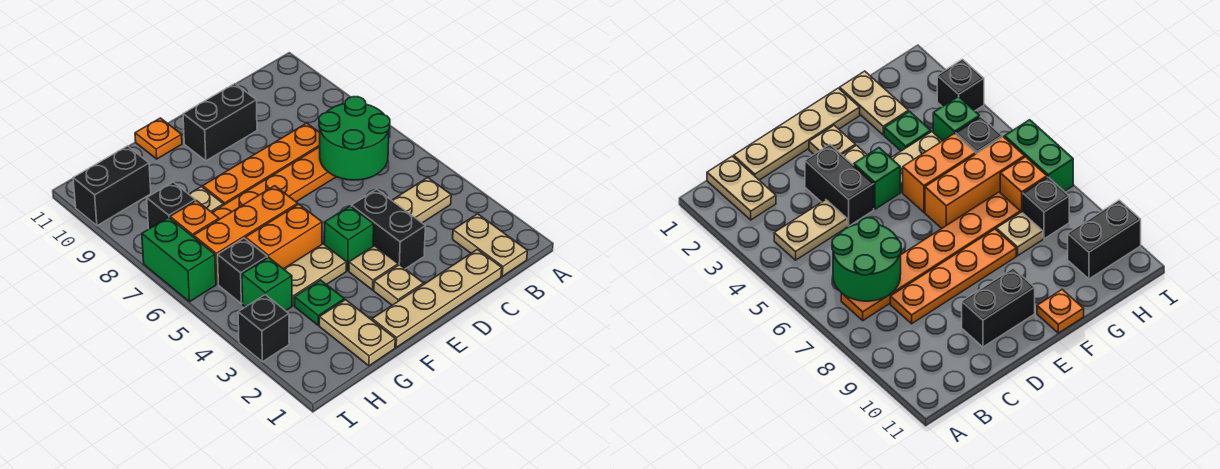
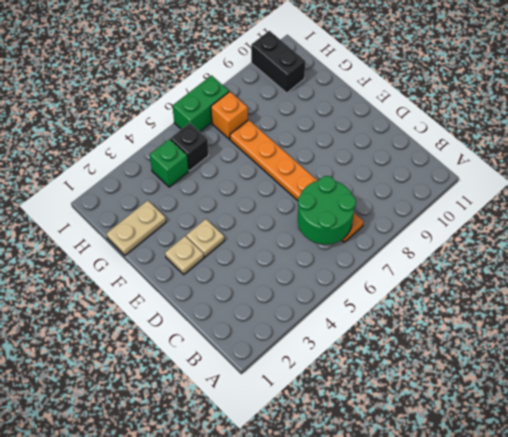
none -> tan 1x2 plate [453,214,527,276]
none -> tan 1x2 plate [392,178,451,223]
none -> tan 1x4 plate [372,249,502,347]

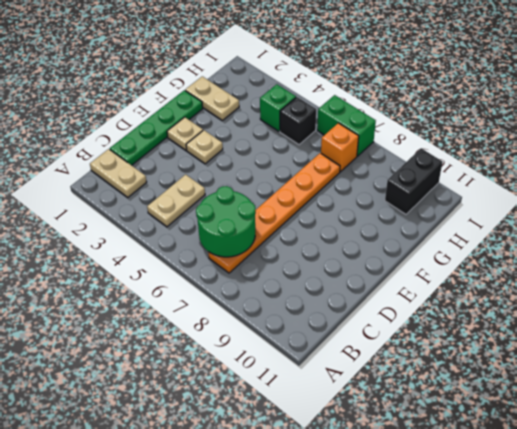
green 1x4 plate [110,90,203,165] -> tan 1x4 plate [372,249,502,347]
none -> orange 1x4 plate [203,123,320,205]
none -> black 1x2 brick [351,189,425,269]
none -> black 1x2 brick [183,84,257,161]

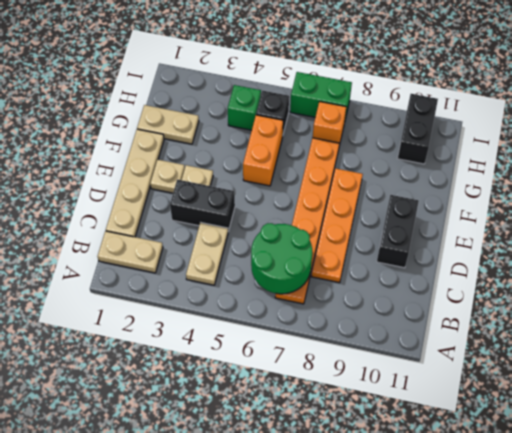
none -> green 1x1 brick [324,206,374,271]
none -> tan 1x2 plate [284,244,347,306]
none -> orange 1x3 brick [194,186,298,284]

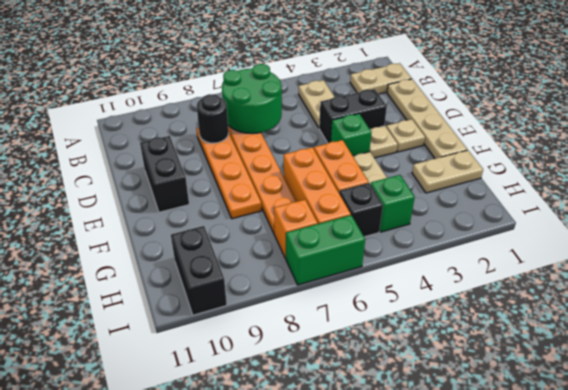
black 1x1 round brick [197,94,229,143] -> none
none -> orange 1x1 plate [135,118,182,159]
none -> green 1x1 plate [295,280,344,325]
none -> tan 1x1 plate [189,187,223,212]

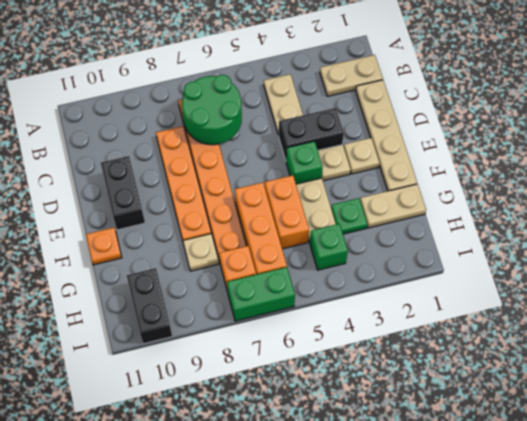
none -> black 1x1 brick [218,238,267,304]
none -> black 1x1 brick [147,182,195,229]
none -> black 1x1 brick [238,295,289,362]

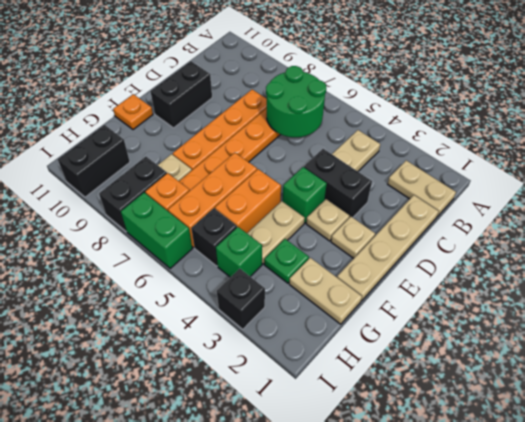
black 1x2 brick [99,157,167,232] -> black 1x1 brick [147,182,195,229]

